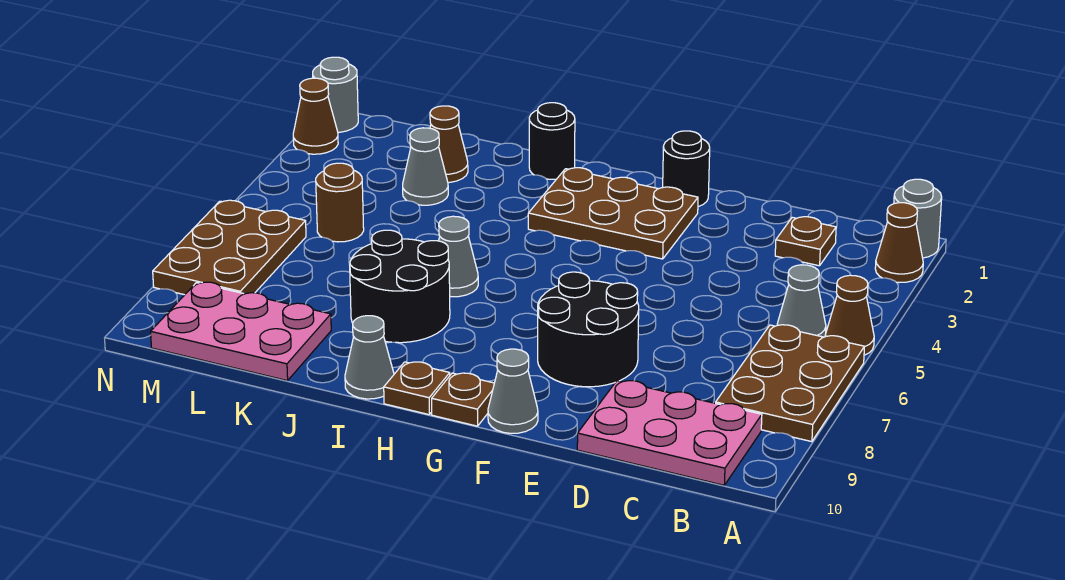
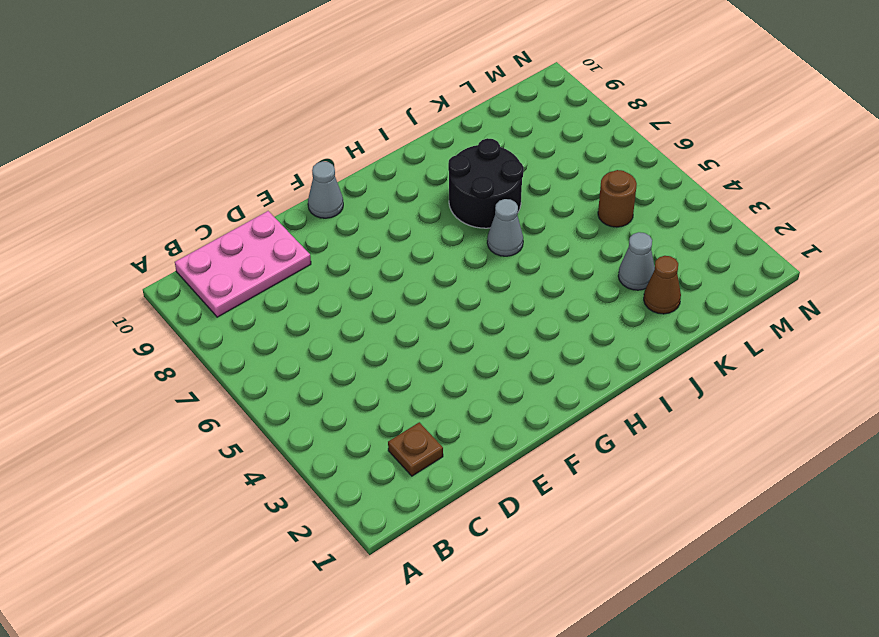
none -> grey 1x1 round brick [894,179,942,258]
none -> brown 1x1 cone [875,203,923,283]
none -> brown 1x1 cone [825,275,874,355]

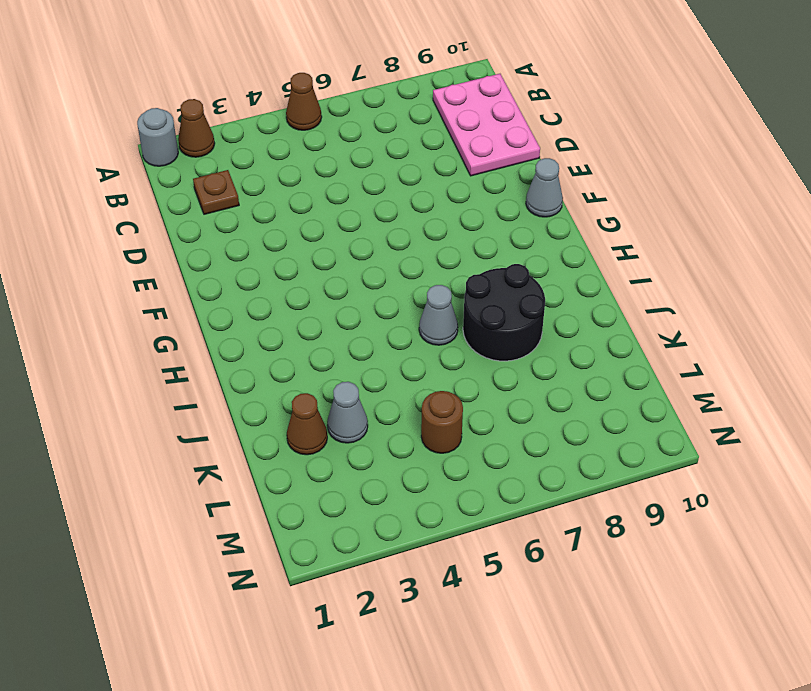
none -> brown 2x3 plate [716,325,864,442]
none -> grey 1x1 cone [777,265,826,337]
none -> black 2x2 round brick [538,272,639,387]

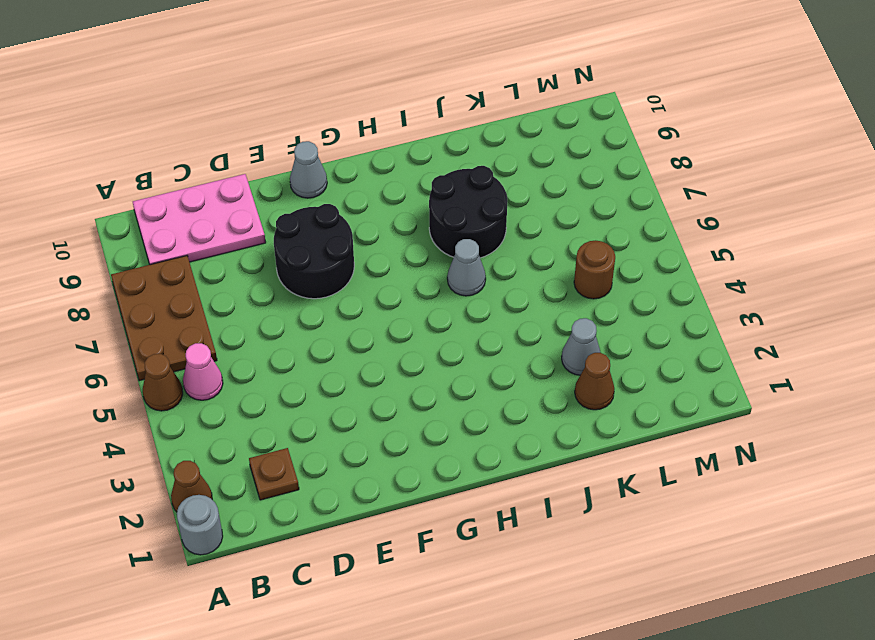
pink 1x1 cone [183,343,223,400] -> grey 1x1 cone [777,265,826,337]
none -> black 1x1 round brick [663,131,710,207]
none -> brown 2x3 plate [528,168,698,259]
none -> brown 1x1 plate [432,373,494,426]

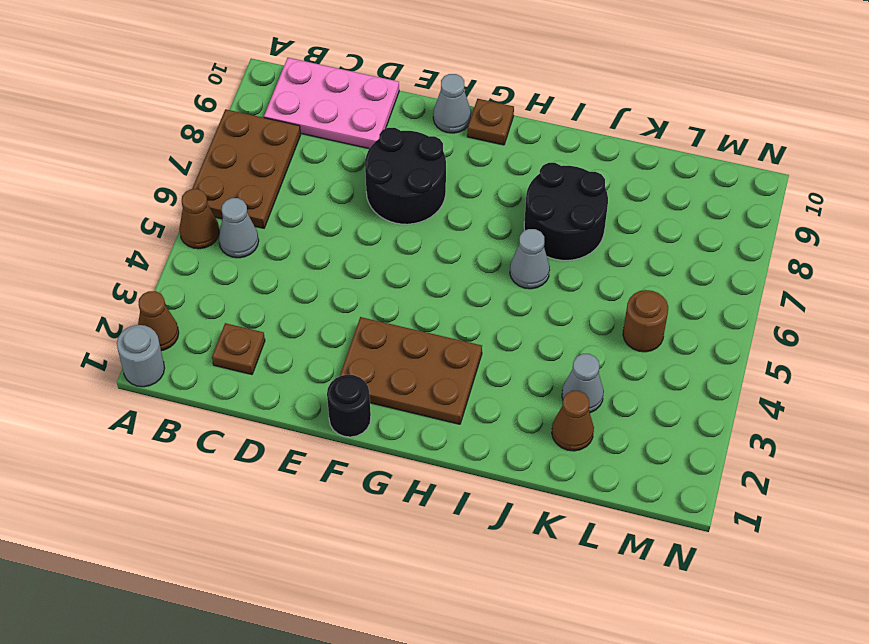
none -> brown 1x1 plate [384,362,450,415]
none -> black 1x1 round brick [529,103,575,179]
none -> grey 1x1 cone [345,316,394,399]

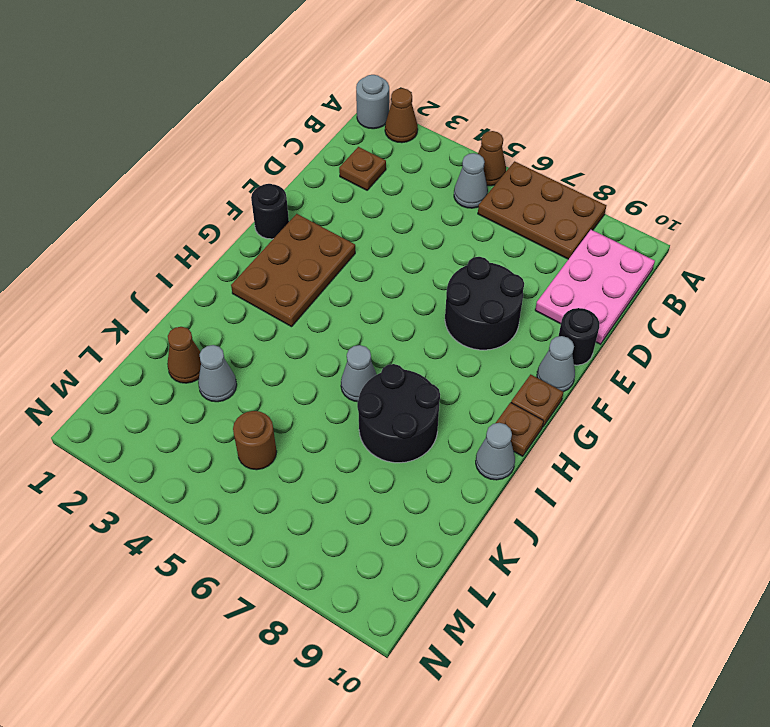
black 1x1 round brick [559,308,599,365] -> black 1x1 round brick moved to [529,103,575,179]
none -> pink 2x3 plate [151,282,331,381]
none -> brown 2x3 plate [153,200,306,295]
none -> grey 1x1 round brick [313,57,358,132]

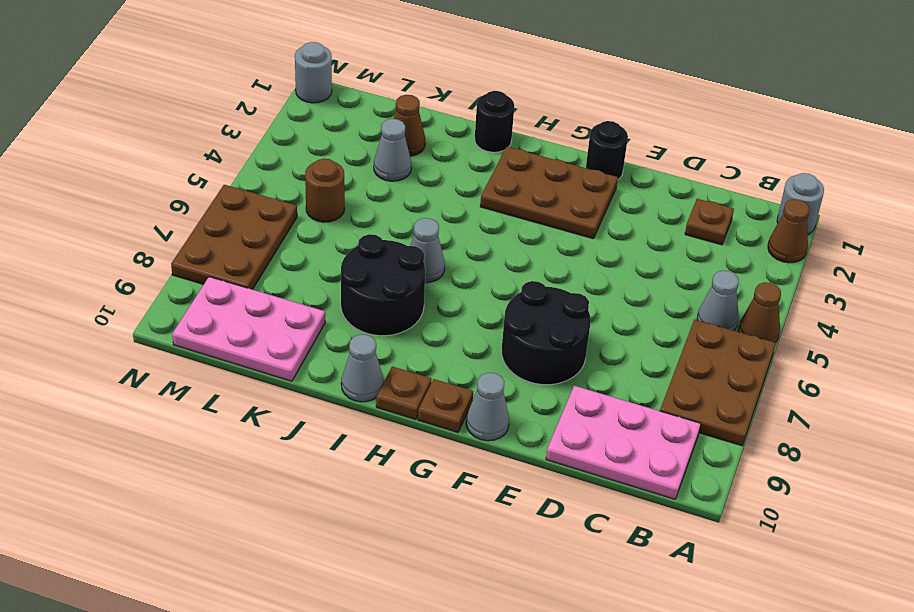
none -> brown 1x1 cone [293,78,338,154]

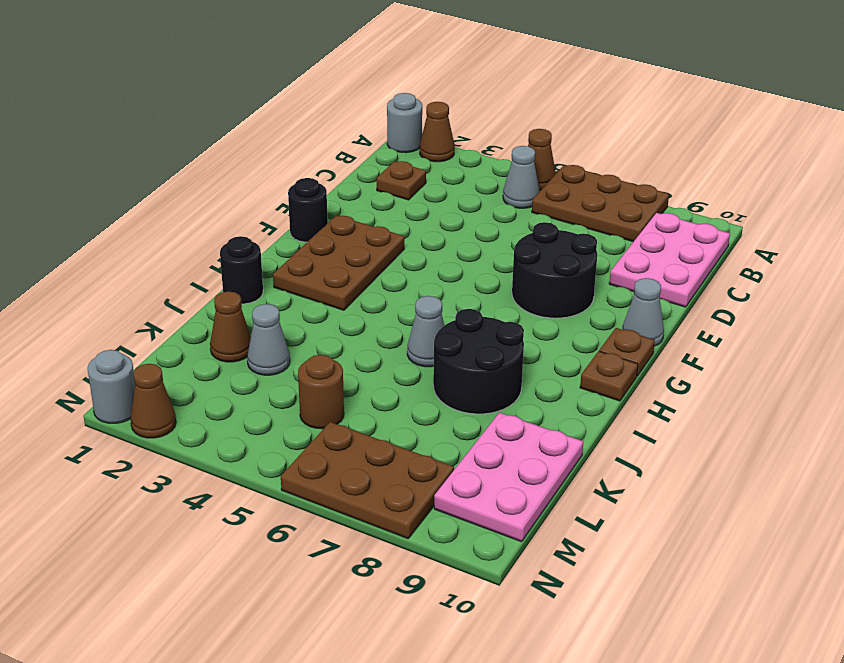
none -> grey 1x1 cone [345,316,394,399]

